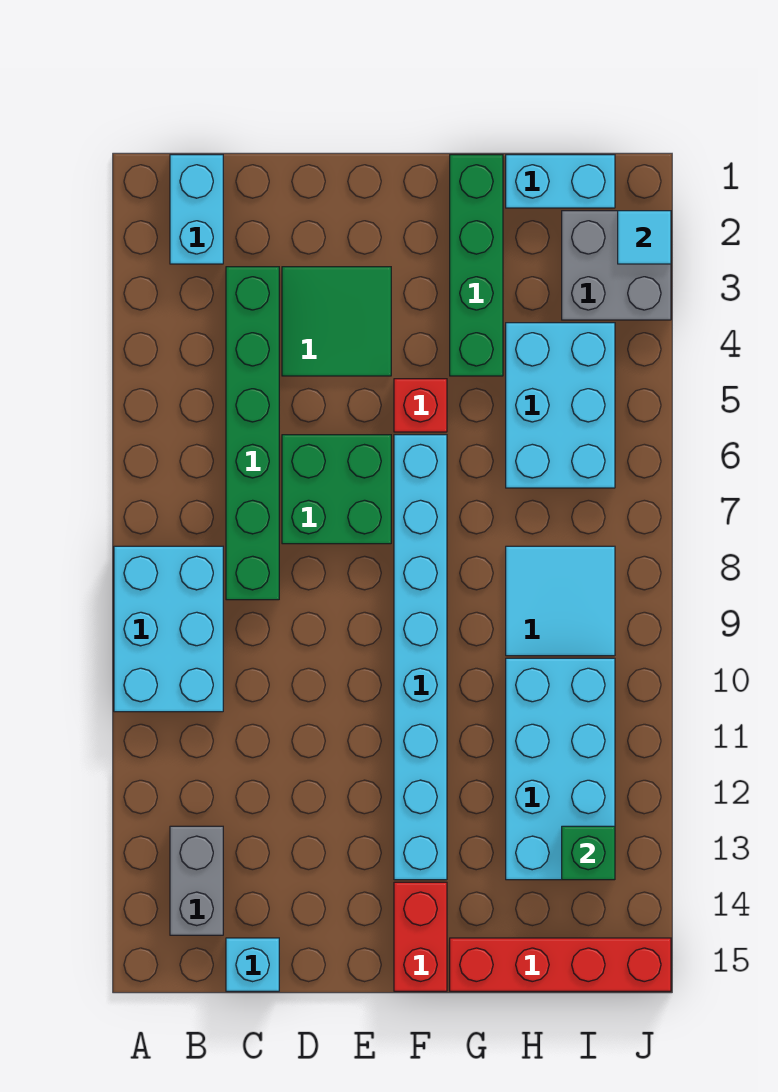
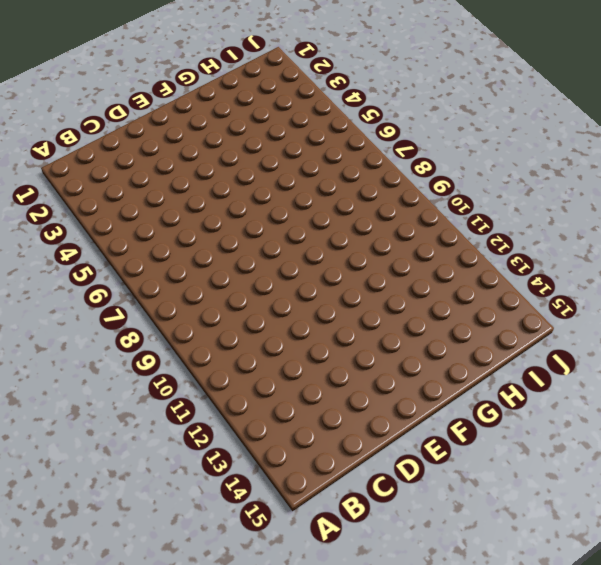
none -> cyan 2x3 brick [114,546,223,712]
none -> cyan 1x2 brick [170,155,223,264]
none -> grey 1x2 brick [170,826,223,935]

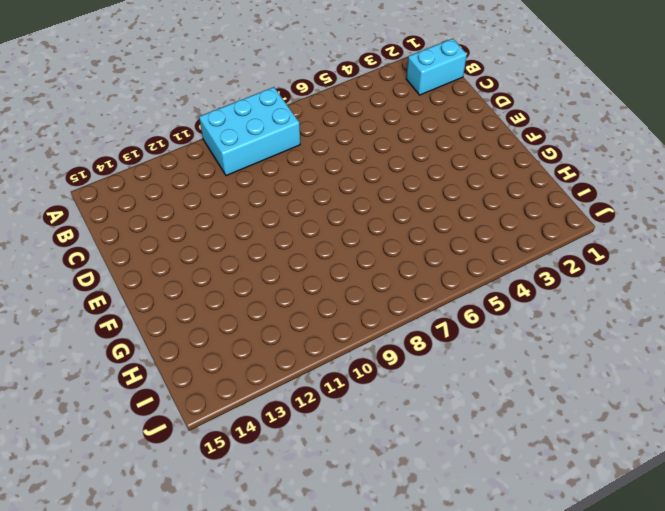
none -> grey 1x2 brick [170,826,223,935]
none -> green 1x6 brick [226,267,279,600]
none -> cyan 1x1 brick [226,938,279,991]

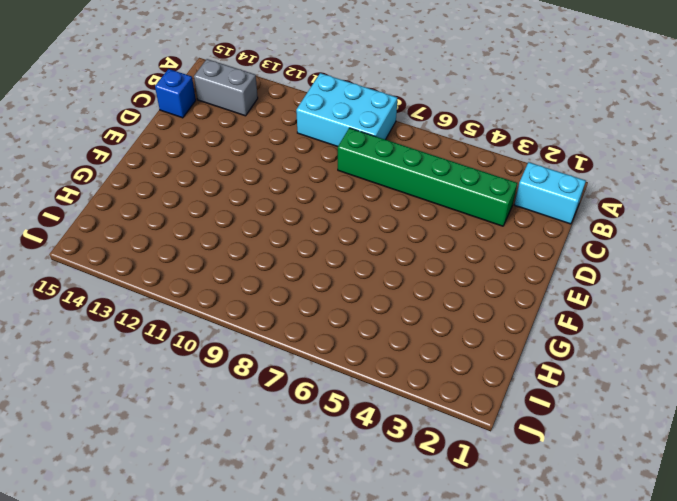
blue 1x1 brick [155,69,196,118] -> cyan 1x1 brick [226,938,279,991]
none -> green 2x2 tile [282,267,391,376]
none -> green 2x2 brick [282,435,391,544]
none -> red 1x1 brick [394,379,447,432]

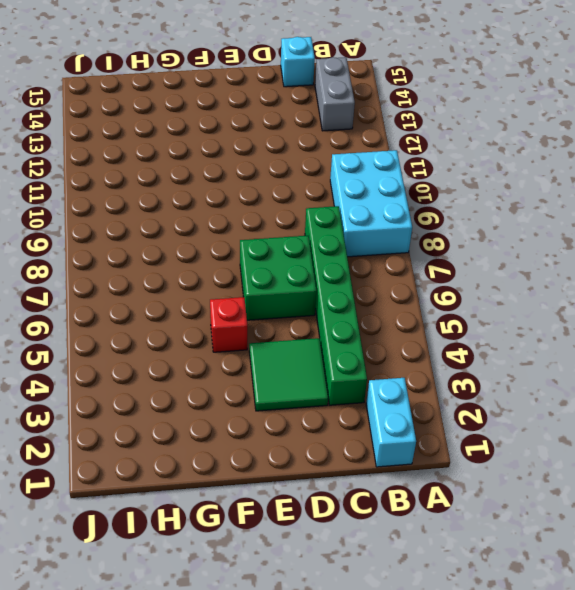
none -> cyan 1x8 brick [394,435,447,880]
none -> red 1x2 brick [394,882,447,991]
none -> green 1x4 brick [450,155,503,376]

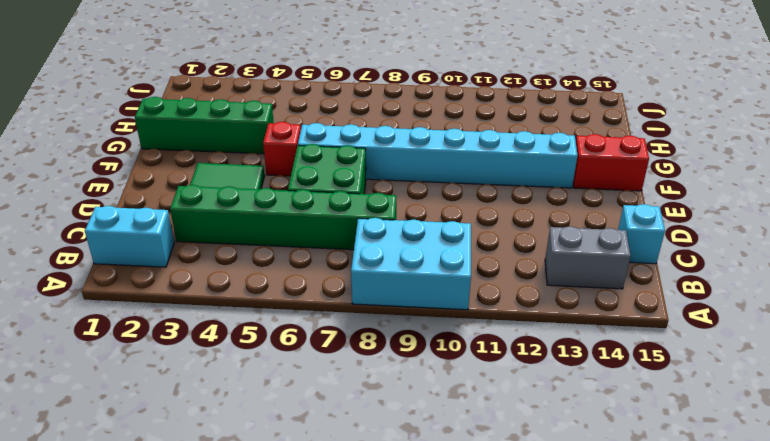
none -> red 1x4 brick [450,938,671,991]
none -> cyan 1x2 brick [506,155,615,208]
none -> cyan 2x3 brick [506,323,615,488]

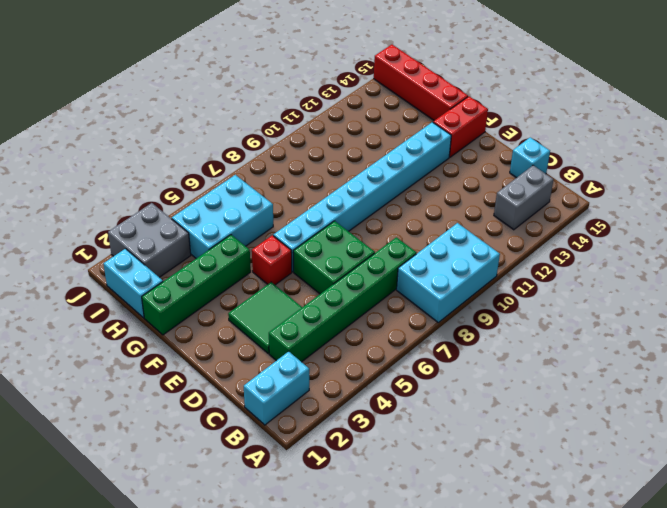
none -> cyan 2x2 tile [506,546,615,656]
none -> cyan 2x4 brick [506,658,615,880]
none -> green 1x1 brick [562,826,615,880]

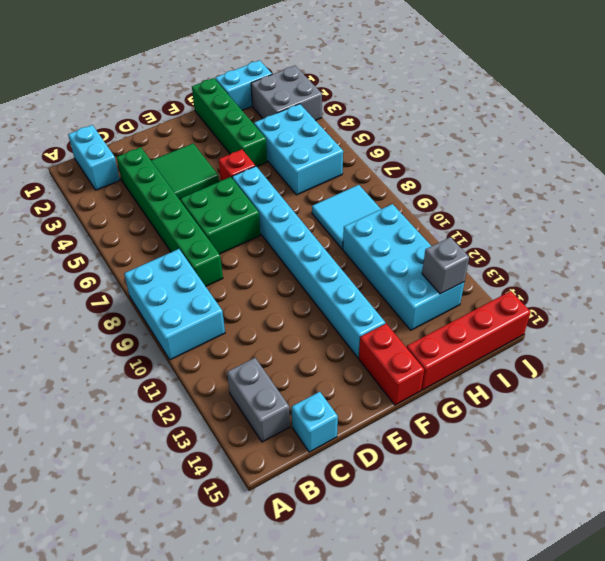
grey 1x1 brick [422,237,469,294] -> green 1x1 brick [562,826,615,880]
none -> cyan 1x1 tile [618,211,671,264]

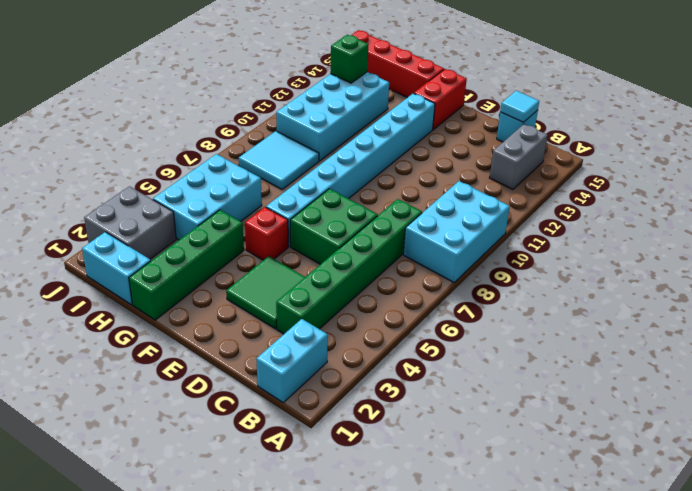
cyan 1x1 tile [500,91,539,122] -> cyan 1x1 tile moved to [618,211,671,264]

